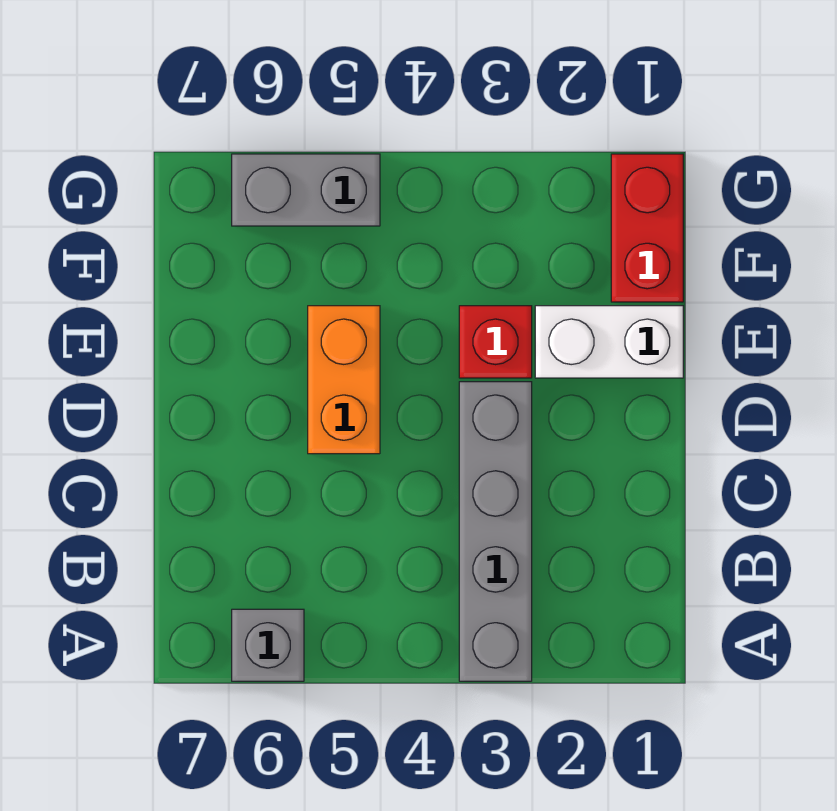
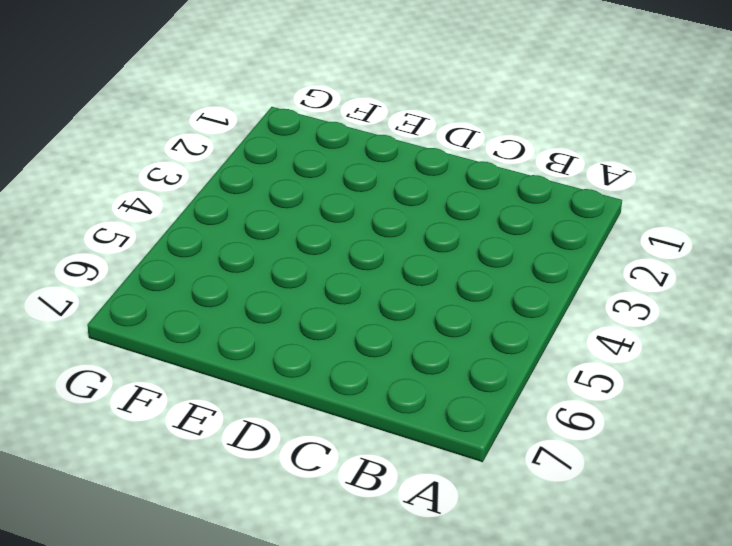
none -> grey 1x4 brick [459,382,532,681]
none -> grey 1x1 brick [232,609,304,681]

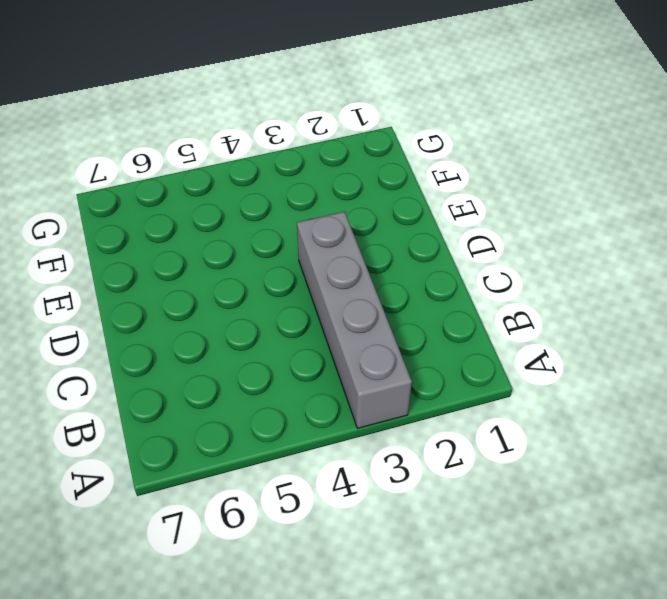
none -> grey 1x1 brick [232,609,304,681]
none -> orange 1x2 brick [308,306,380,454]

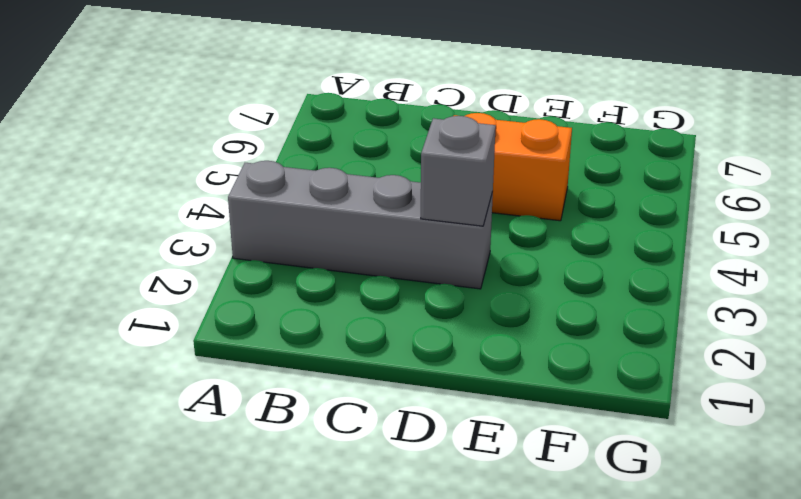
grey 1x1 brick [421,116,496,226] -> grey 1x1 brick moved to [232,609,304,681]
none -> white 1x2 brick [535,306,683,378]
none -> red 1x1 brick [459,306,532,378]

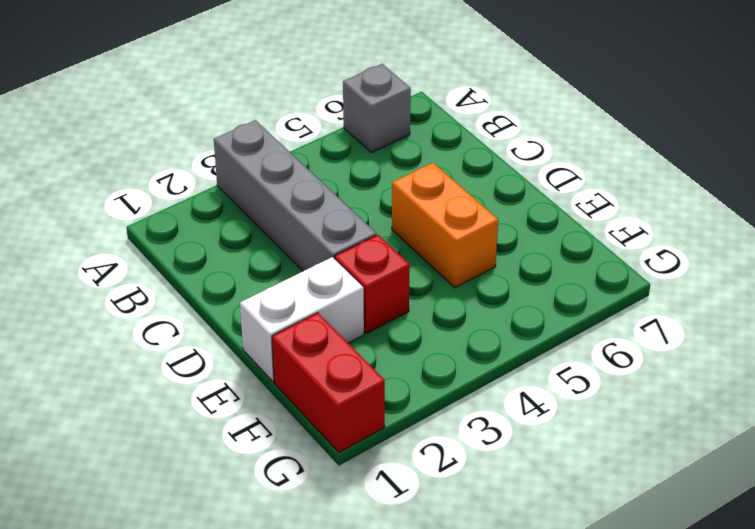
none -> grey 1x2 brick [232,154,380,226]

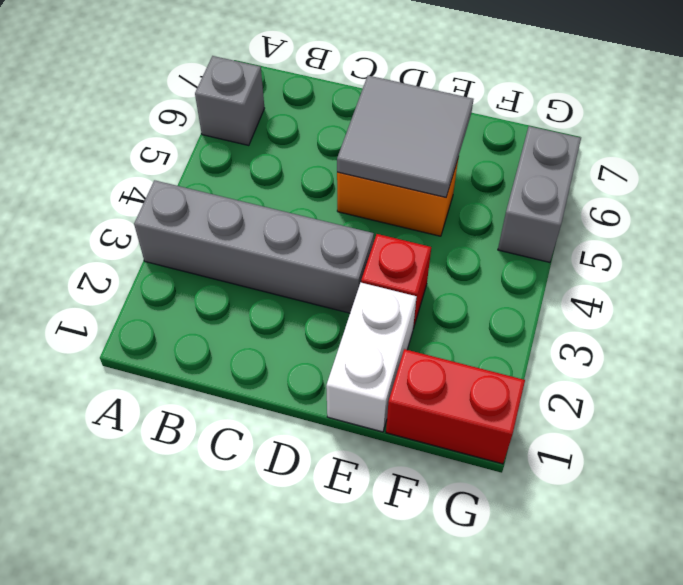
grey 2x2 tile [337,76,473,197] -> none

